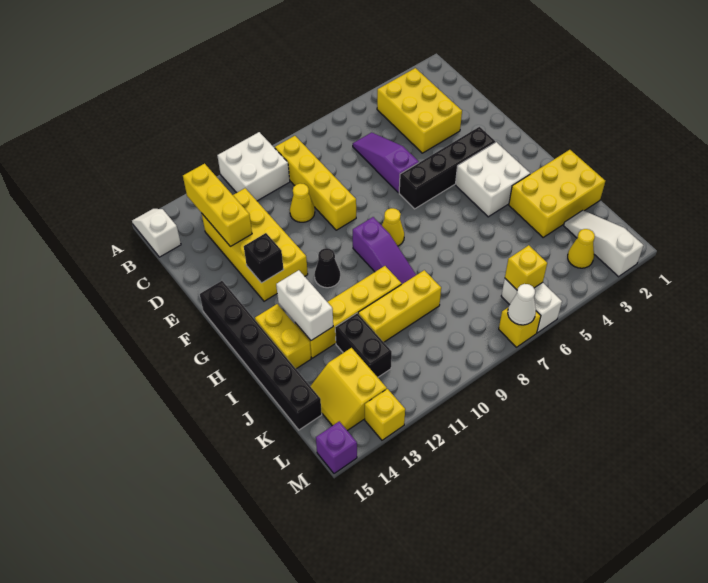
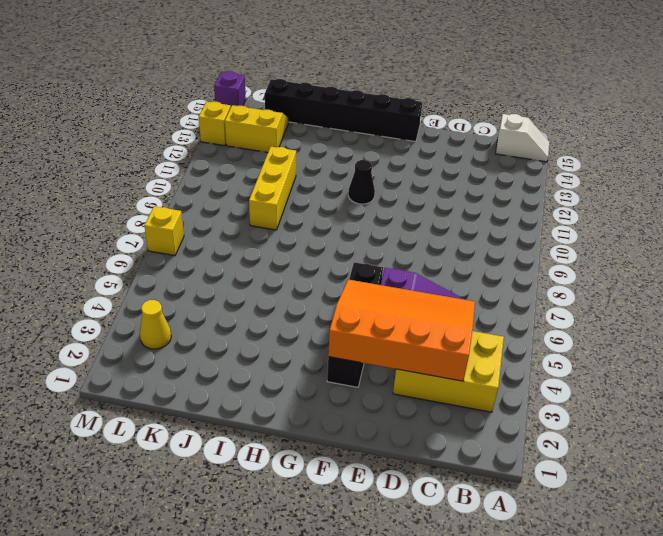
orange 3x4 slope [328,280,475,381] -> none
none -> white 2x2 brick [217,132,290,201]
none -> yellow 1x4 brick [275,136,356,230]
none -> yellow 2x4 brick [202,188,308,301]
none -> yellow 1x1 cone [290,183,315,222]

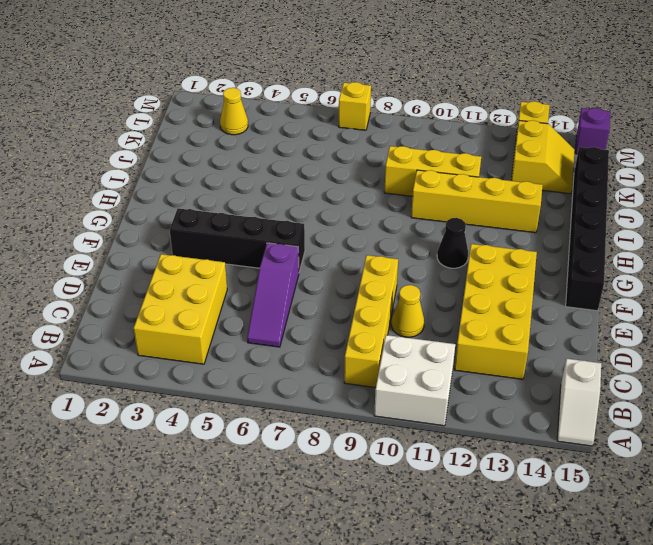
none -> white 2x2 brick [456,142,530,217]
none -> yellow 1x1 cone [382,208,404,246]
none -> purple 1x3 slope [353,217,416,284]
none -> yellow 1x2 brick [255,304,311,369]

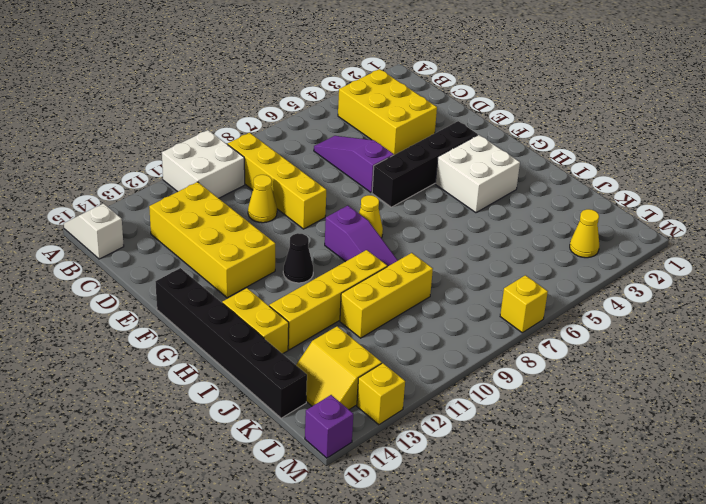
none -> yellow 2x3 brick [509,150,605,237]
none -> black 1x2 brick [335,313,392,377]
none -> white 1x3 slope [564,210,643,277]
none -> white 1x2 brick [501,279,562,333]

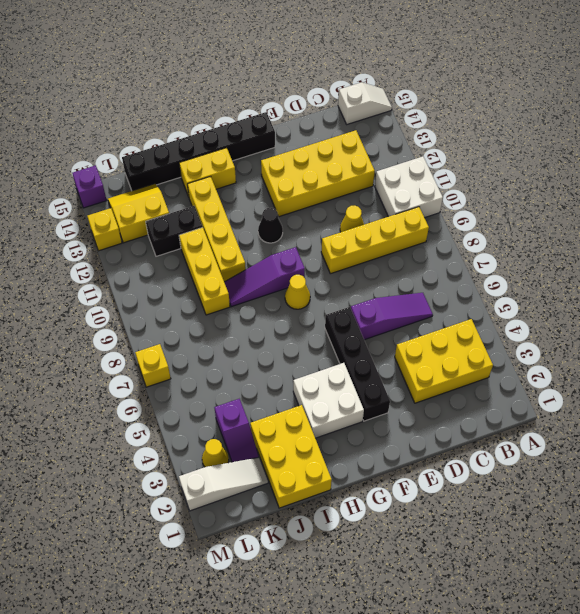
purple 1x2 slope [214,399,259,462] -> none
none -> white 1x2 brick [501,279,562,333]
none -> yellow 1x3 brick [183,164,252,246]
none -> black 1x1 brick [244,233,284,283]
none -> white 1x2 brick [276,270,333,341]

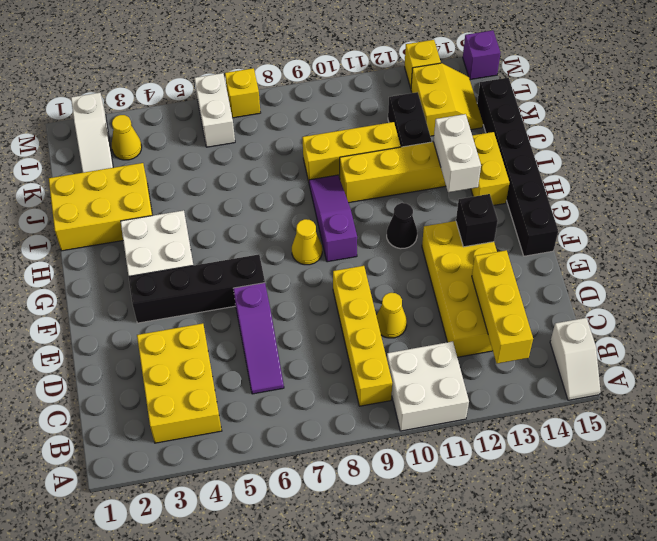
none -> yellow 1x1 brick [505,245,547,290]
none -> white 1x1 cone [508,284,536,325]

